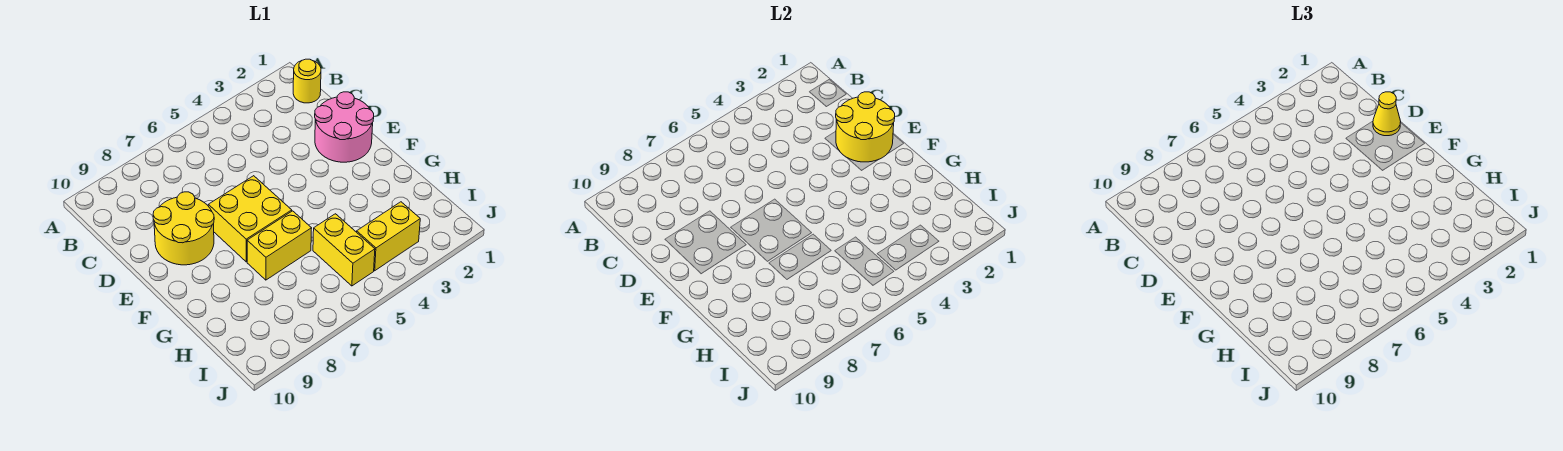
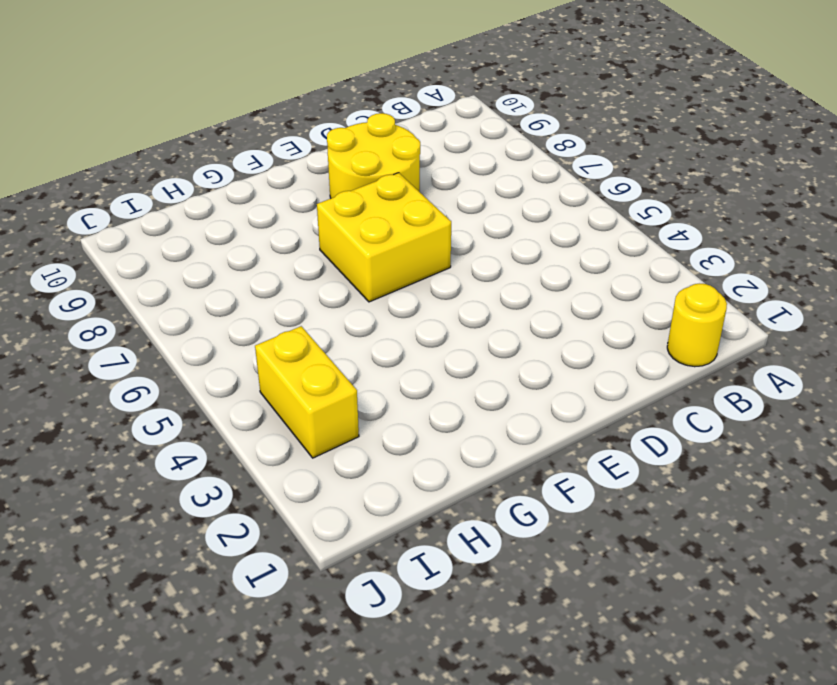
none -> pink 2x2 round brick [315,92,374,162]
none -> yellow 1x2 brick [247,211,312,280]

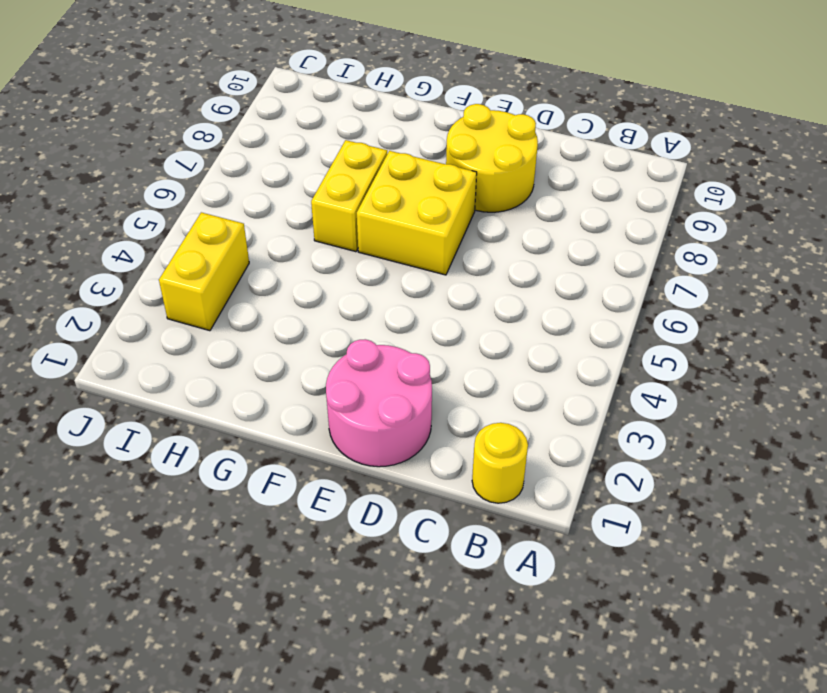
none -> yellow 1x2 brick [313,214,375,286]
none -> yellow 2x2 round brick [836,92,895,162]

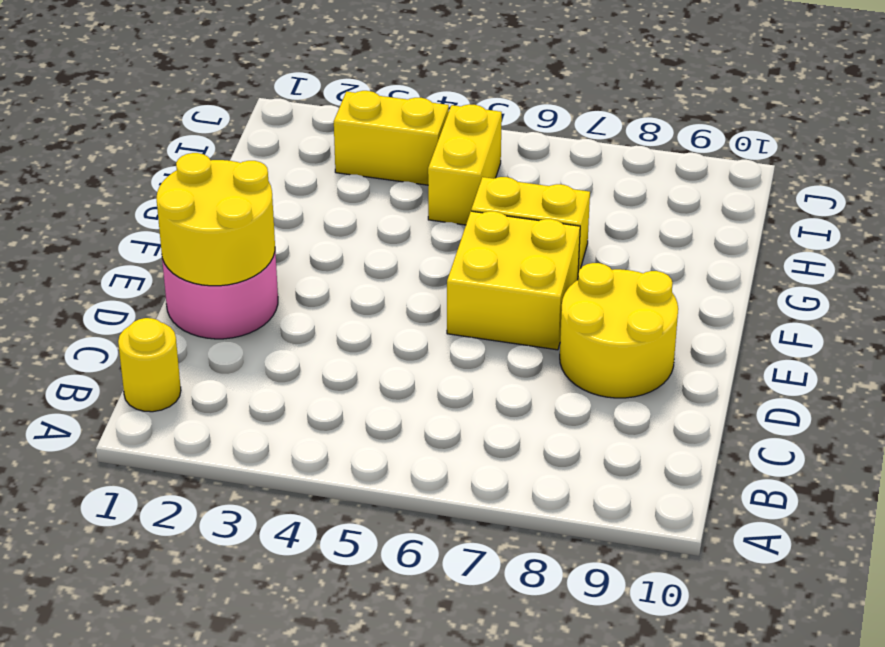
none -> yellow 1x1 cone [1373,92,1401,136]

